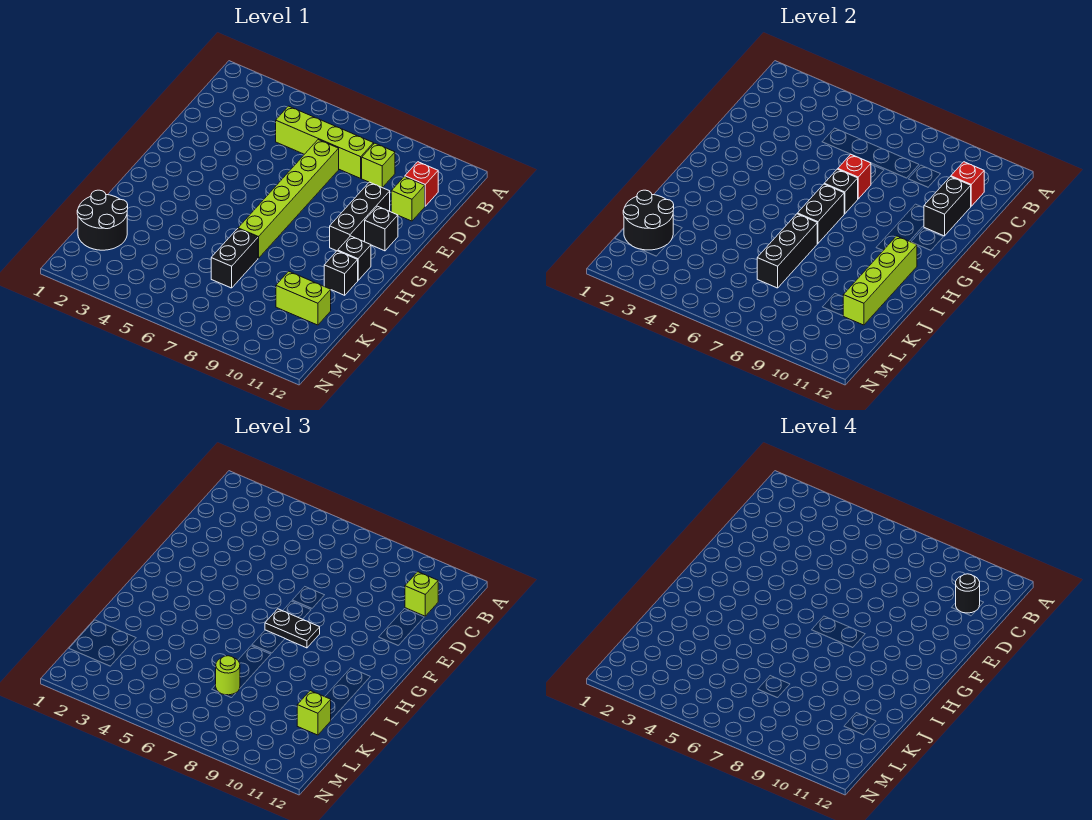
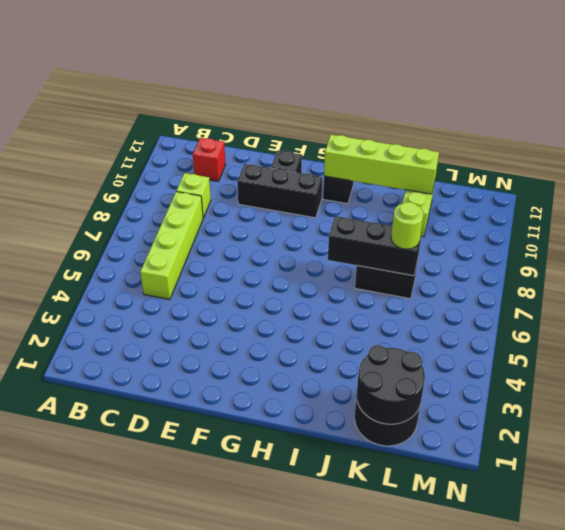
none -> lime 1x6 brick [238,140,339,258]
none -> lime 1x1 brick [391,177,425,221]
none -> black 1x1 brick [324,251,358,295]

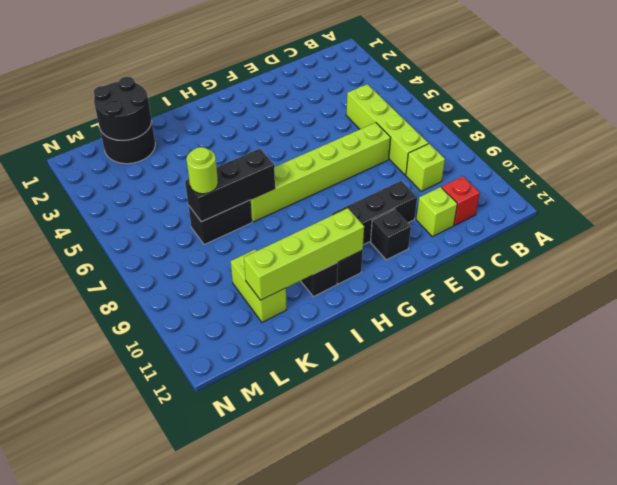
none -> red 1x1 brick [951,162,984,206]
none -> black 1x2 brick [924,177,971,236]
none -> red 1x1 brick [838,154,871,199]

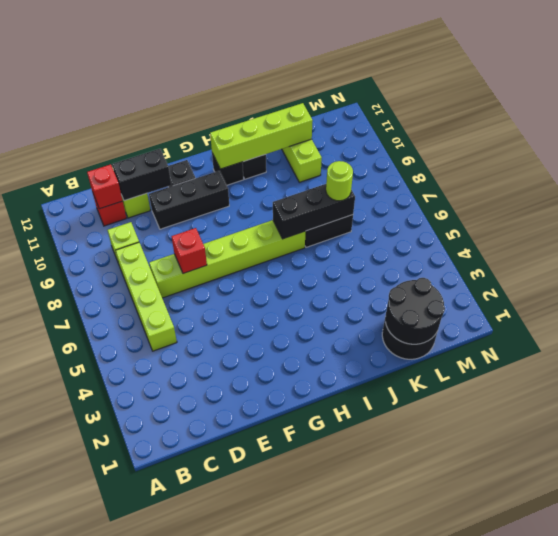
none -> black 1x1 brick [824,169,858,214]
none -> black 1x2 brick [798,184,844,244]
none -> lime 1x1 brick [405,572,438,616]

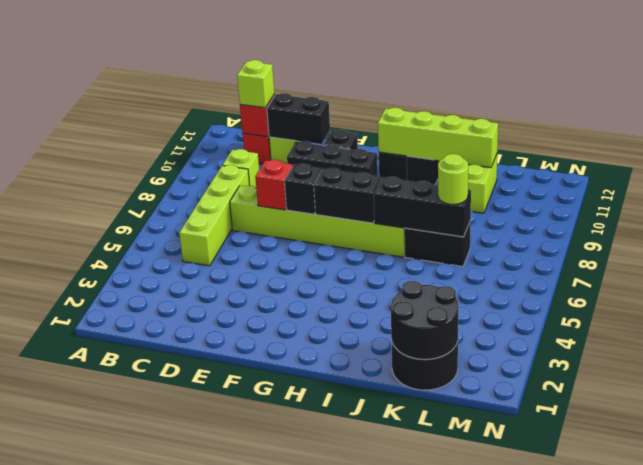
none -> black 1x2 plate [265,609,320,648]
none -> lime 1x1 brick [297,691,331,735]
none -> black 1x1 round brick [956,574,980,613]

